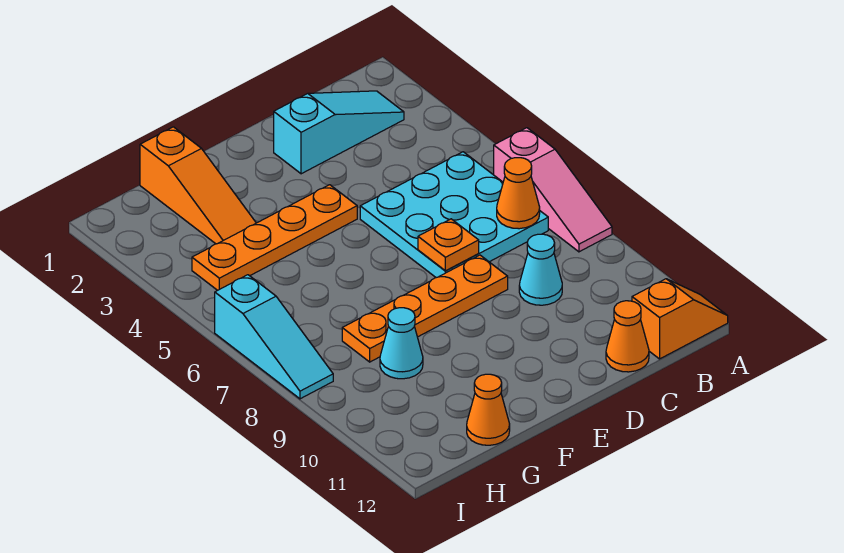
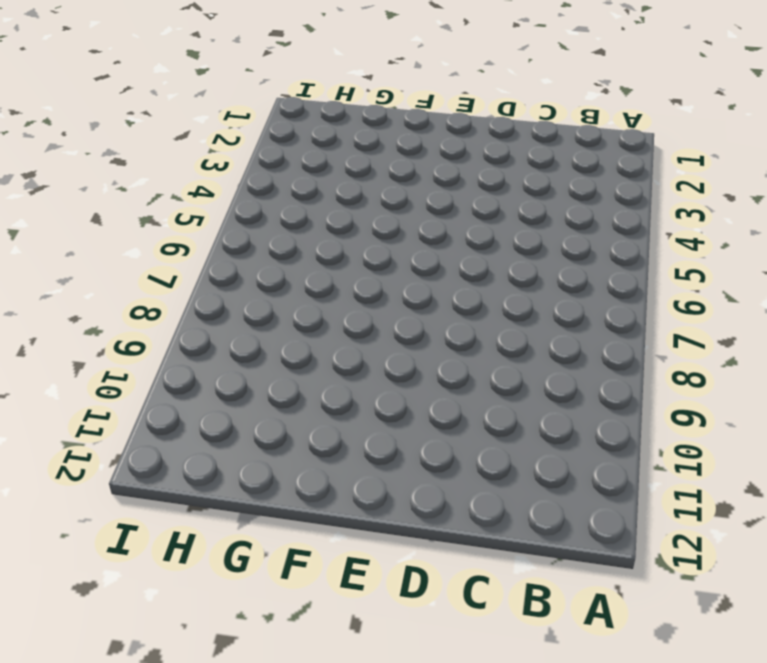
none -> pink 1x3 slope [494,128,612,252]
none -> orange 1x2 slope [632,279,728,359]
none -> cyan 1x3 slope [274,91,404,174]

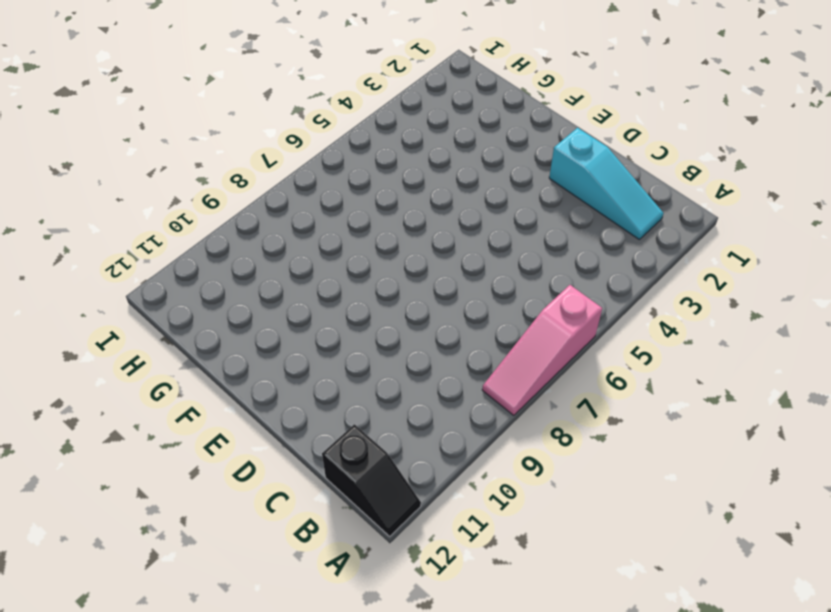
black 1x2 slope [322,424,421,536] -> orange 1x2 slope [632,279,728,359]
none -> cyan 3x3 plate [360,152,548,278]
none -> cyan 1x1 cone [519,234,562,305]
none -> orange 1x1 cone [606,301,649,372]

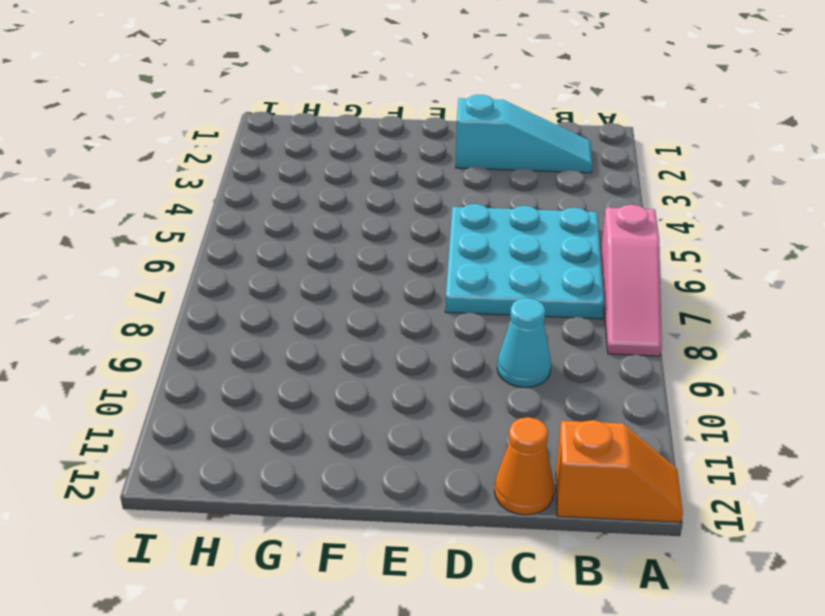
none -> orange 1x4 plate [342,255,508,362]
none -> orange 1x4 plate [192,185,357,290]
none -> orange 1x3 slope [140,127,256,244]

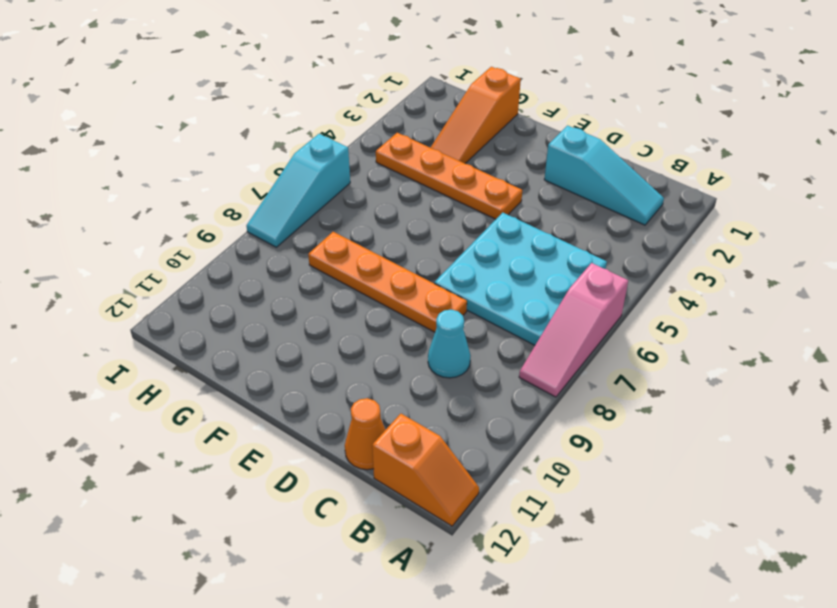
none -> cyan 1x1 cone [380,308,423,379]
none -> orange 1x1 cone [467,374,510,445]
none -> orange 1x1 cone [497,158,540,229]

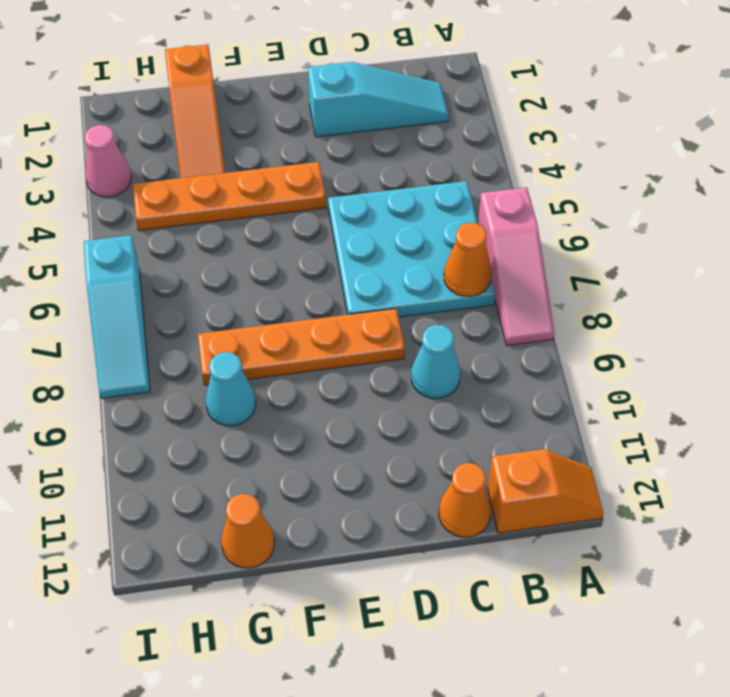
pink 1x1 cone [85,125,131,197] -> none
none -> orange 1x1 plate [418,219,479,271]

